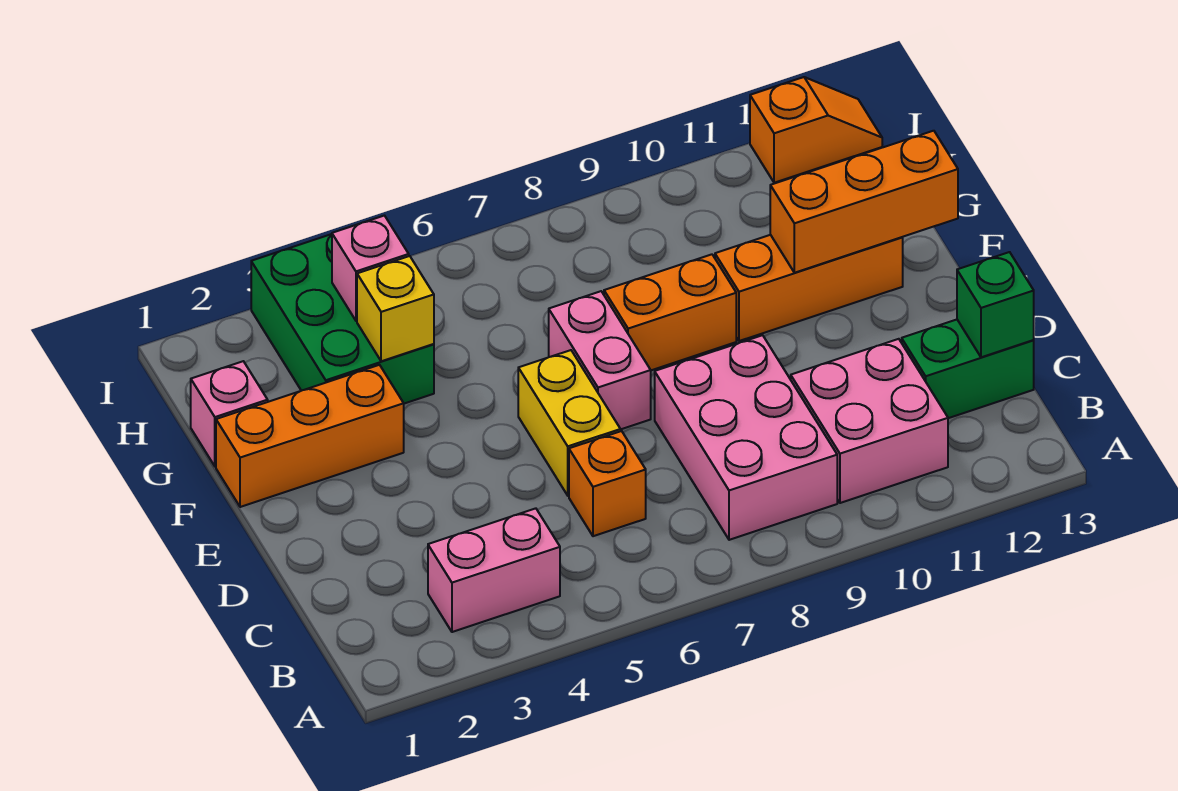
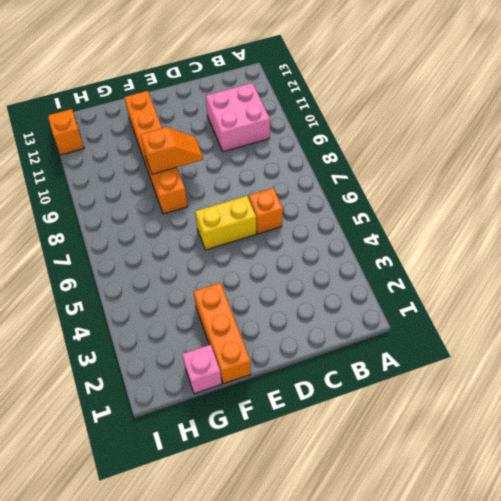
orange 1x2 slope [141,127,203,174] -> none
none -> pink 1x2 brick [428,508,560,632]
none -> pink 2x3 brick [655,335,837,540]
none -> green 1x2 brick [902,320,1034,418]

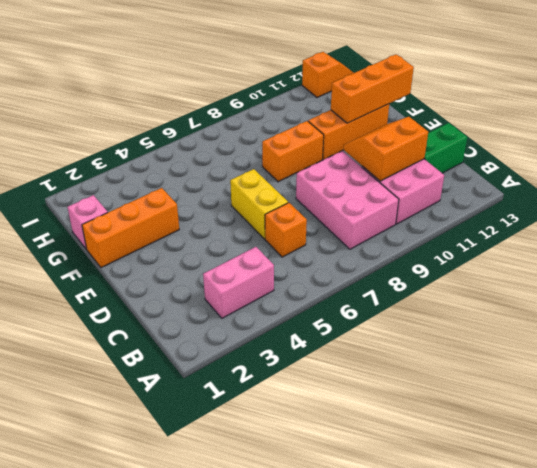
orange 2x2 slope [344,117,428,181] -> none
none -> pink 1x2 brick [549,291,651,430]
none -> green 2x3 brick [251,234,434,404]
none -> green 1x1 brick [957,252,1034,357]

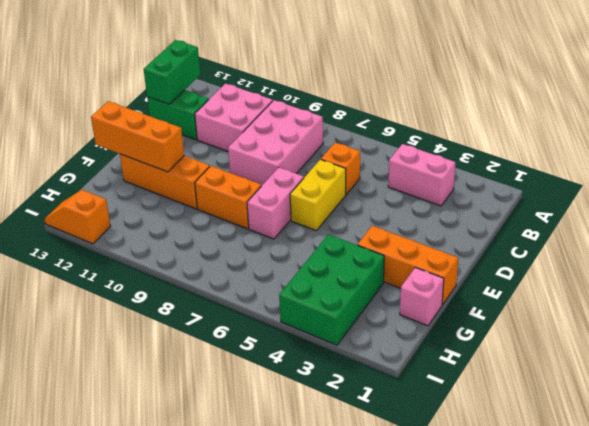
green 1x2 brick [144,40,201,104] -> green 1x1 brick [957,252,1034,357]
none -> yellow 1x1 brick [357,256,434,361]
none -> pink 1x1 brick [332,216,409,321]

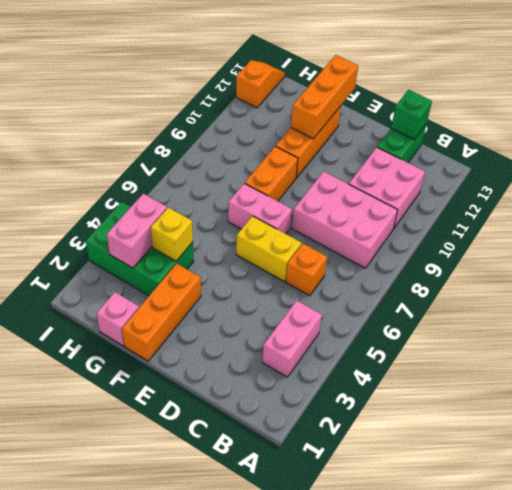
pink 1x2 brick [107,194,167,268] -> pink 1x1 brick [332,216,409,321]

